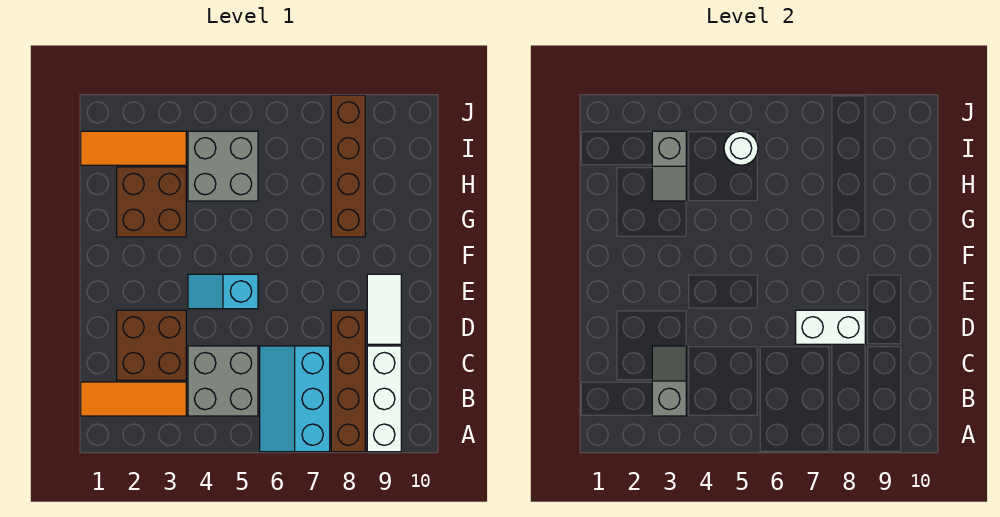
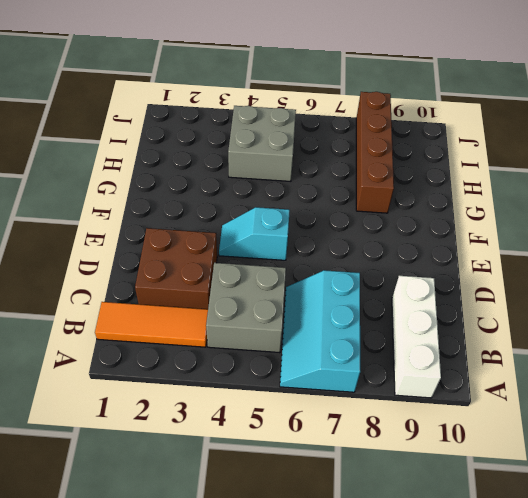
none -> brown 1x4 brick [331,310,365,452]
none -> white 1x2 tile [367,274,401,344]
none -> brown 2x2 brick [117,167,186,237]

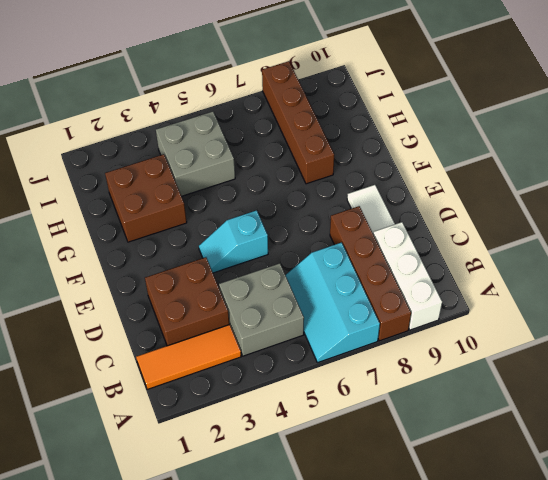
none -> orange 1x3 tile [81,131,186,165]
none -> grey 1x2 slope [652,346,686,416]
none -> white 1x2 brick [796,310,865,344]

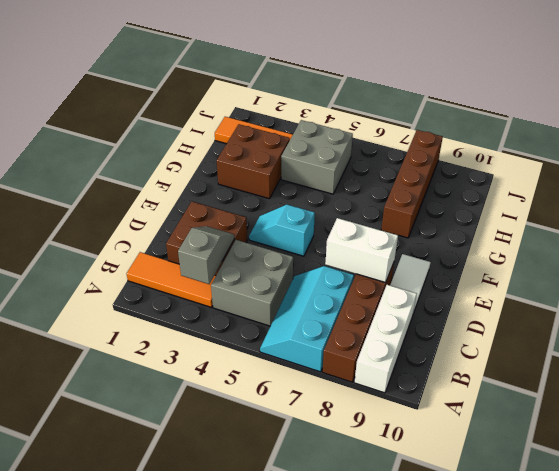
none -> grey 1x2 slope [652,131,686,201]
none -> white 1x1 round brick [724,131,758,165]

